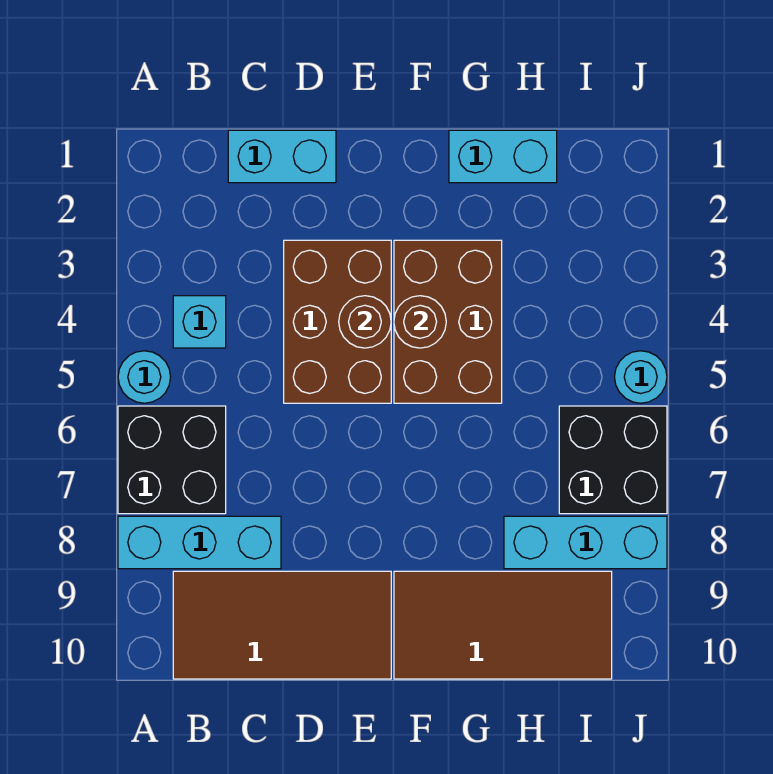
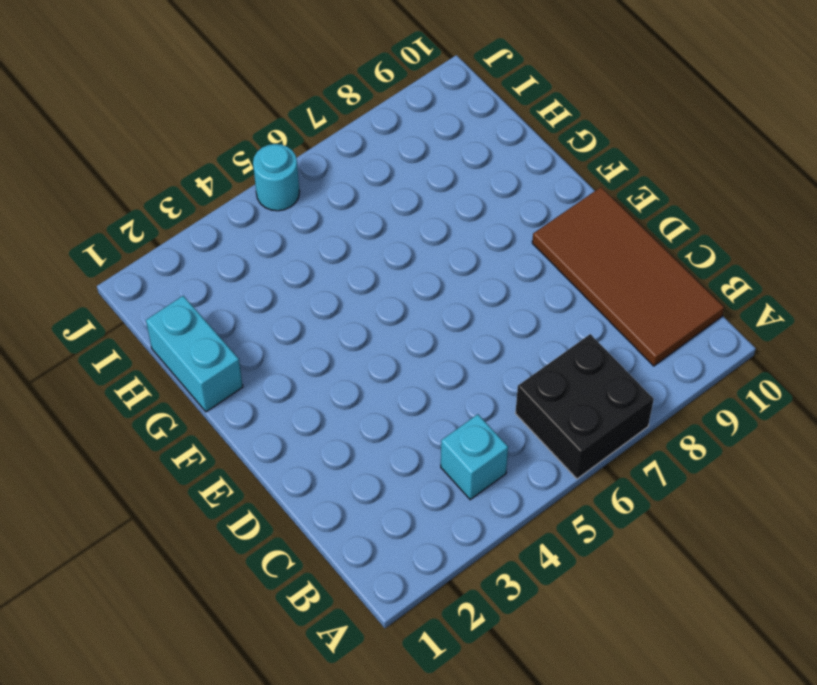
none -> cyan 1x1 round brick [118,351,171,403]
none -> cyan 1x3 brick [118,516,281,569]
none -> cyan 1x2 brick [228,130,336,183]

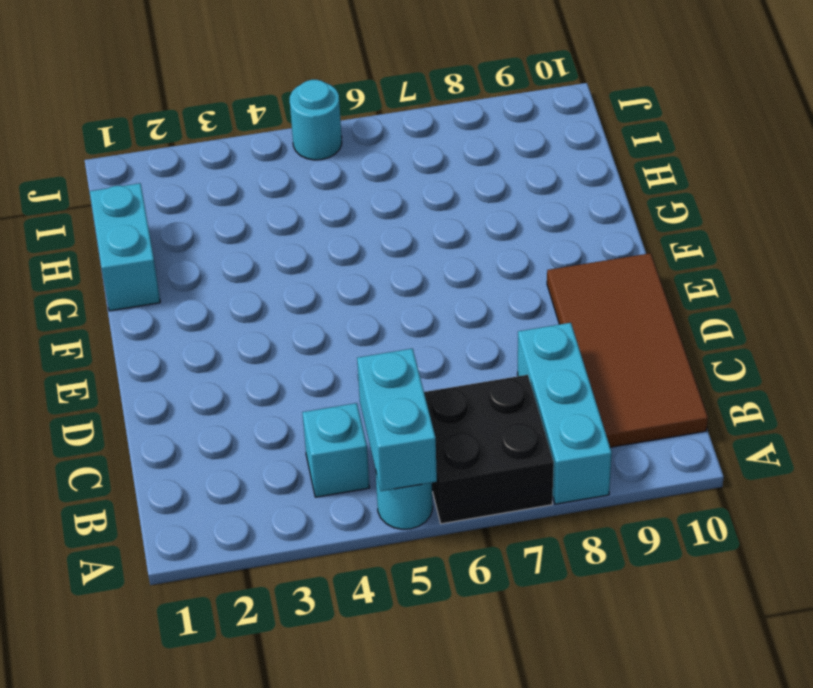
cyan 1x2 brick [357,349,437,491] -> cyan 1x2 brick moved to [228,130,336,183]
none -> brown 2x3 brick [284,240,391,403]
none -> brown 2x3 brick [394,240,502,403]
none -> brown 2x4 tile [394,571,612,679]

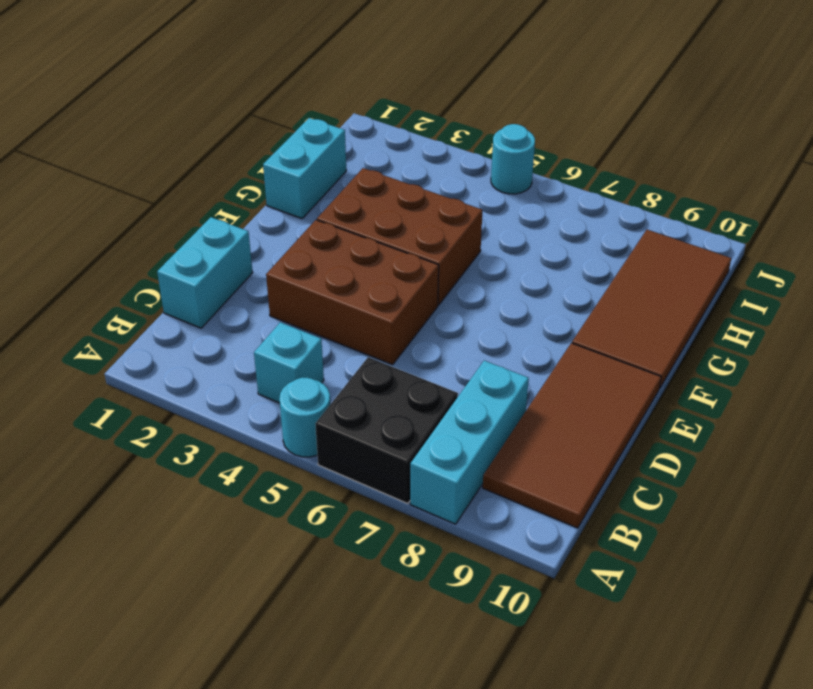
none -> cyan 1x3 brick [504,516,667,569]
none -> black 2x2 brick [559,406,667,514]
none -> brown 1x1 round brick [339,296,391,348]

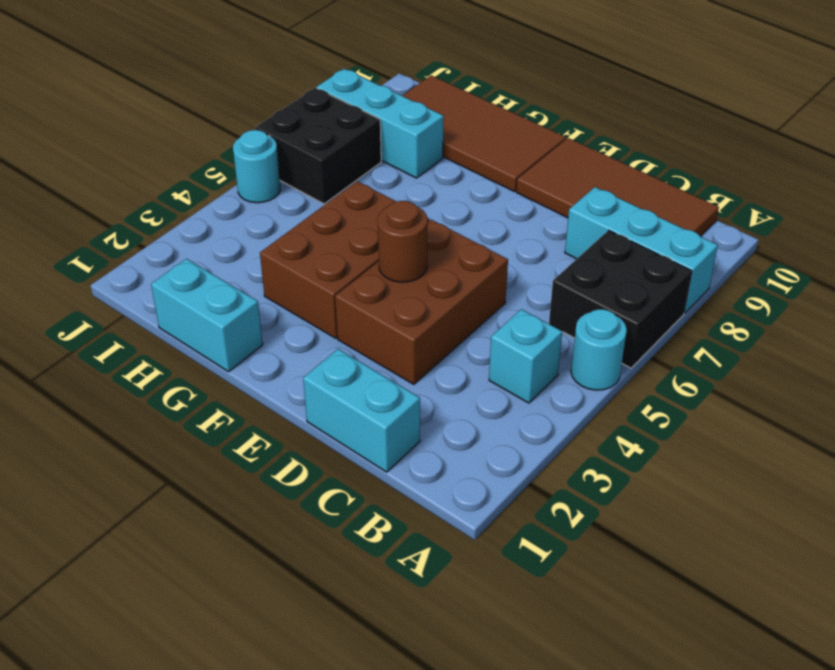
none -> brown 1x1 round brick [394,296,446,348]

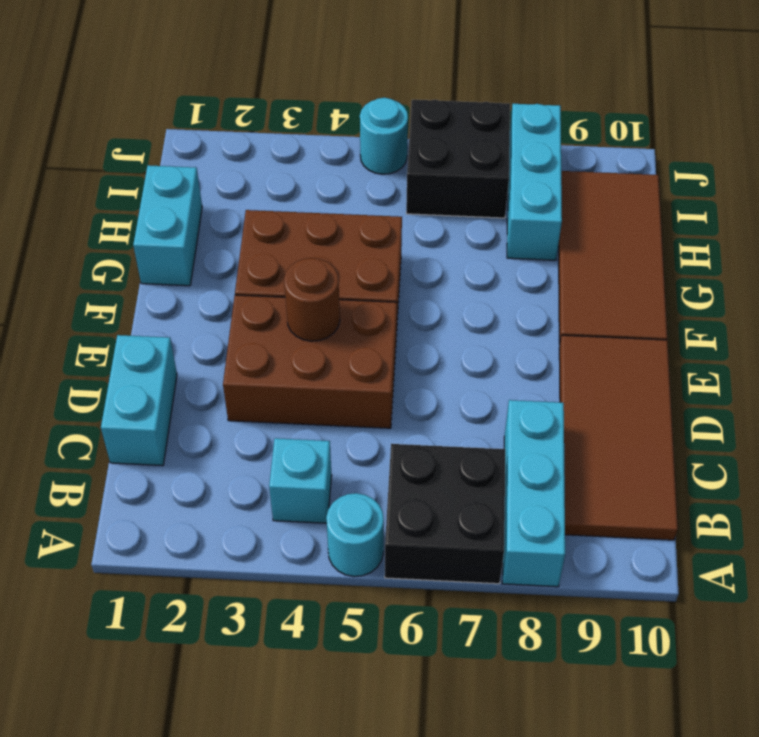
none -> brown 1x1 round brick [394,296,446,348]

